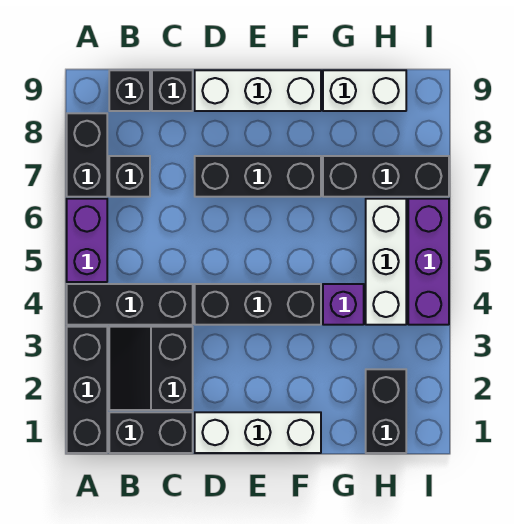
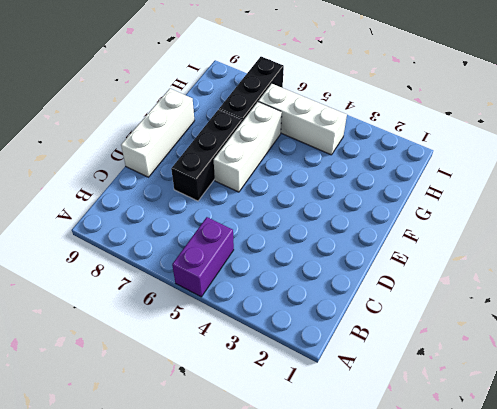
purple 1x2 brick [172,217,234,297] -> purple 1x2 brick turned to [67,199,107,282]
white 1x3 brick [214,102,282,192] -> white 1x3 brick moved to [195,412,321,453]
none -> black 1x3 brick [67,327,107,453]
none -> black 1x3 brick [67,284,193,325]
none -> black 1x2 brick [67,113,107,197]

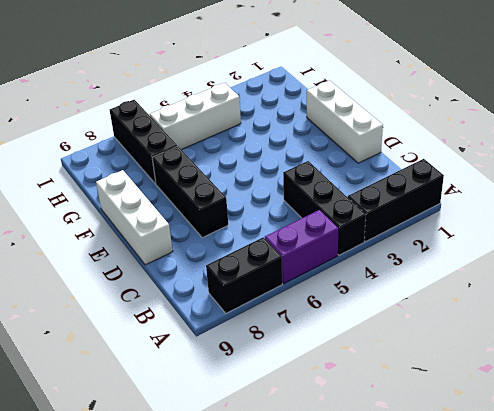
none -> black 1x2 brick [109,412,193,453]
none -> black 2x2 slope [109,327,193,410]
none -> black 1x1 brick [109,156,150,197]

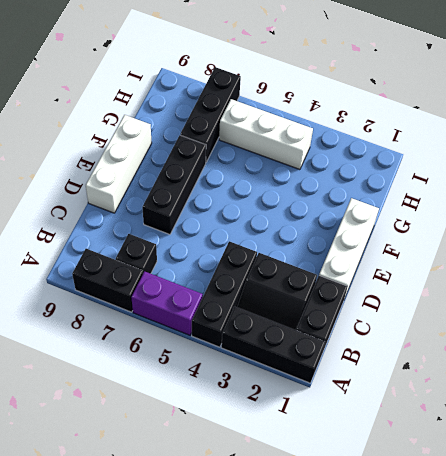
none -> black 1x1 brick [109,70,150,111]
none -> black 1x1 brick [152,70,193,111]
none -> black 1x3 brick [195,284,321,325]

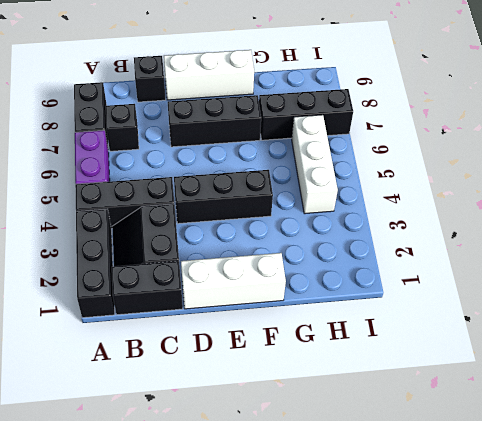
none -> black 1x1 brick [109,70,150,111]
none -> purple 1x1 brick [323,284,364,325]
none -> white 1x2 brick [323,70,406,111]

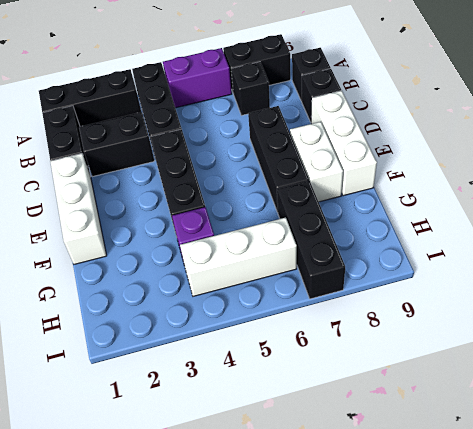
white 1x2 brick [290,122,343,202] -> white 1x2 brick moved to [323,70,406,111]
none -> black 1x2 brick [366,369,406,453]
none -> purple 1x3 brick [408,199,449,325]

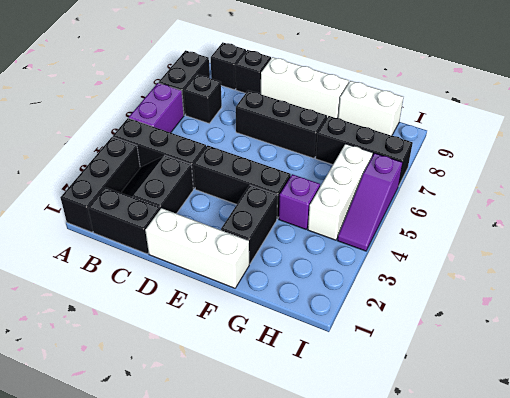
black 1x2 brick [221,186,277,264] -> black 1x2 brick moved to [366,369,406,453]
purple 1x3 slope [337,153,403,251] -> purple 1x3 brick [408,199,449,325]

